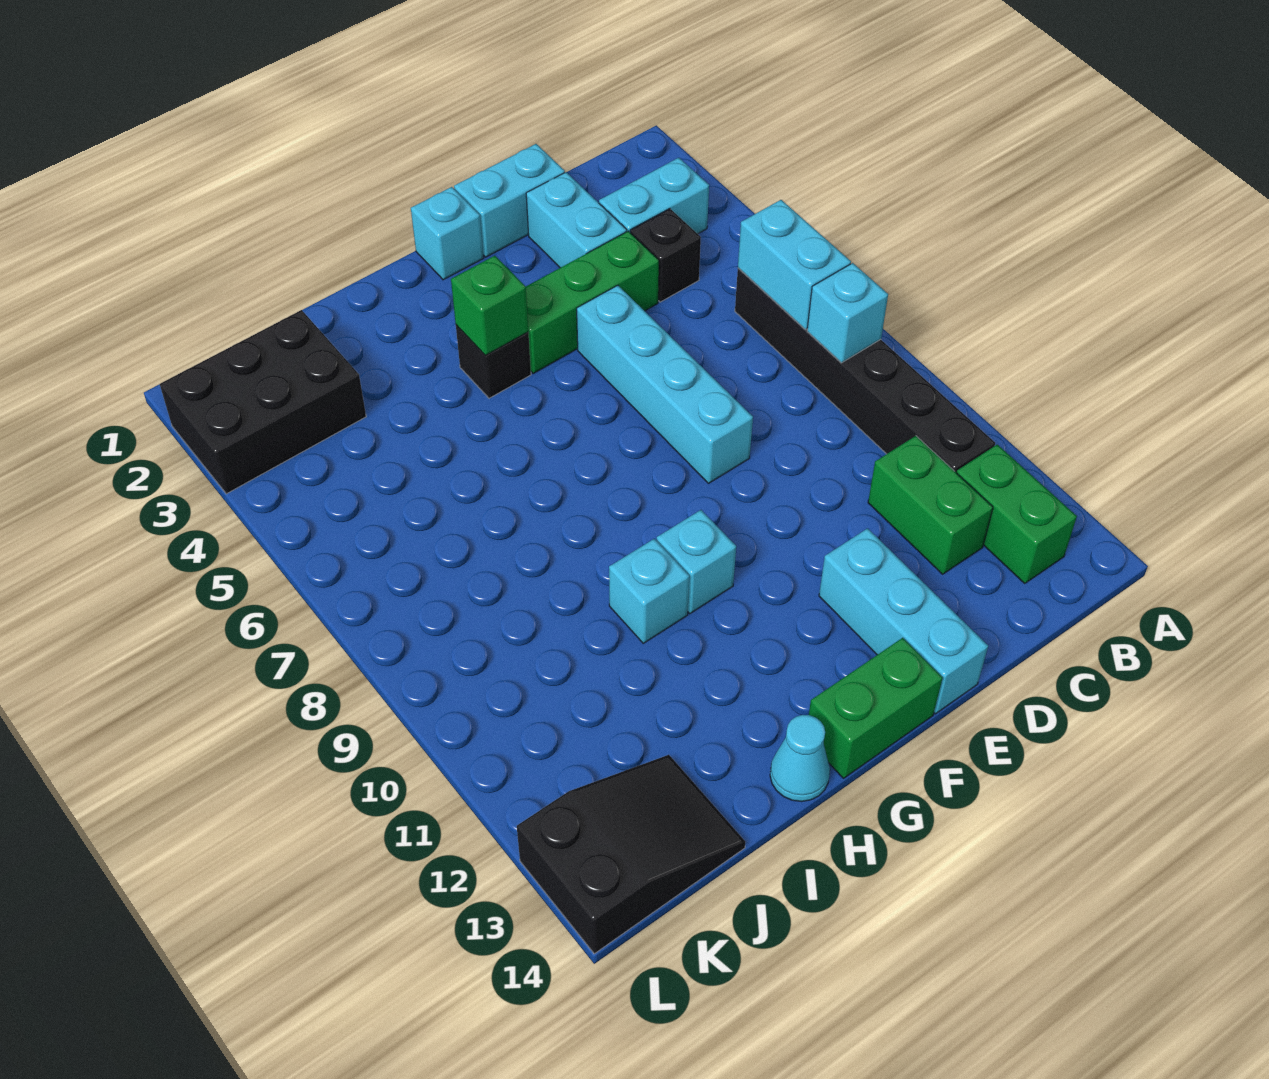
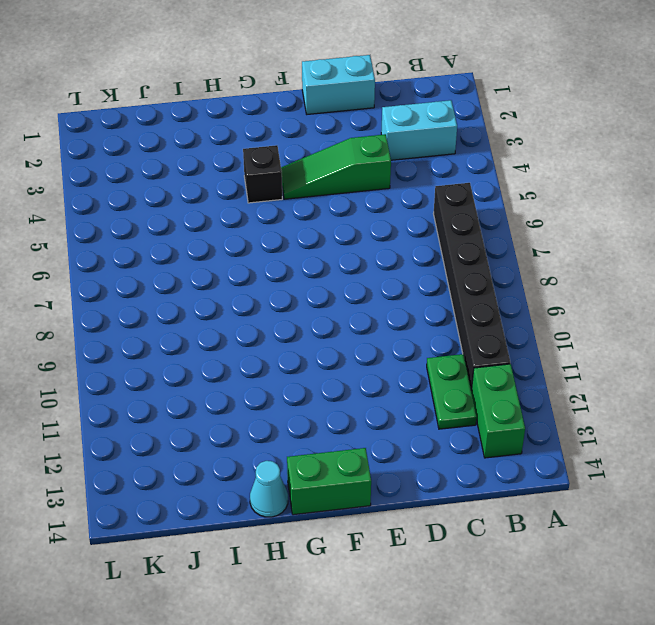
green 1x2 plate [427,354,477,429] -> green 1x2 brick [868,436,993,574]
green 1x3 slope [281,134,391,199] -> green 1x3 brick [526,231,659,374]
none -> black 1x1 brick [630,209,701,302]
none -> cyan 1x2 brick [526,172,627,268]
none -> cyan 1x4 brick [577,285,753,483]

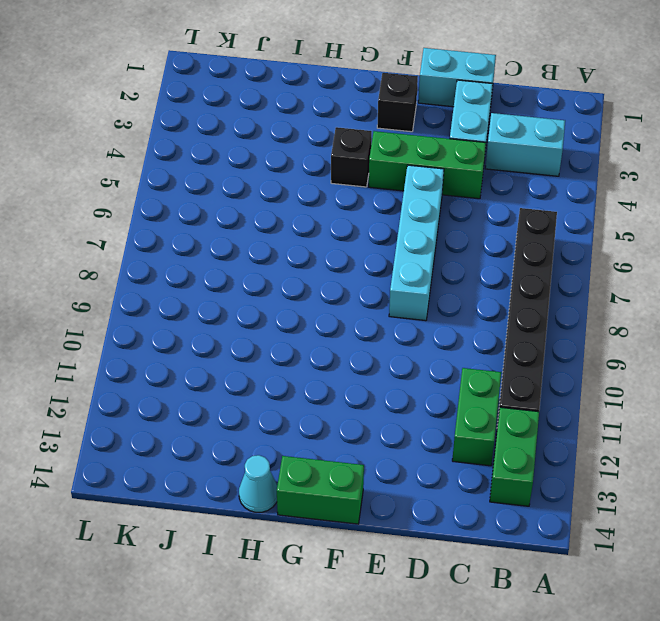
black 1x1 brick [377,73,418,132] -> black 1x1 brick moved to [630,209,701,302]
none -> cyan 1x3 brick [819,528,988,714]
none -> cyan 1x1 brick [411,187,484,280]
none -> cyan 1x1 brick [657,510,736,614]

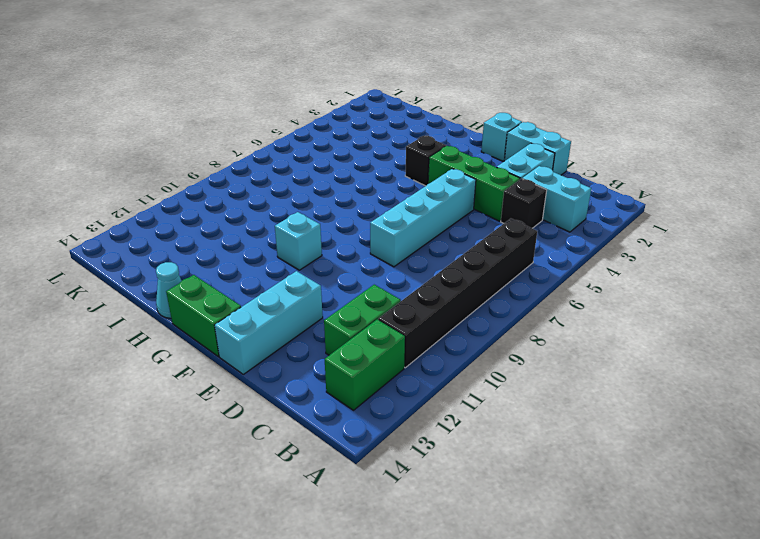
none -> cyan 1x1 brick [609,539,689,643]
none -> black 2x3 brick [160,310,366,494]
none -> black 2x3 slope [517,755,745,954]

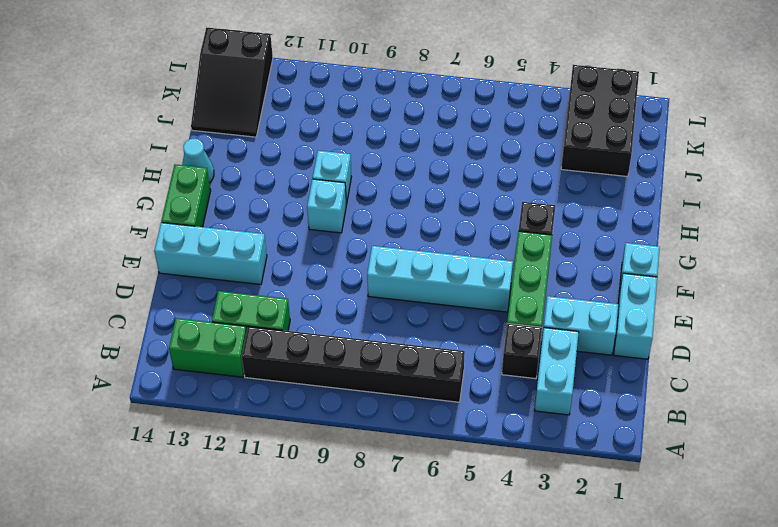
none -> cyan 1x2 brick [738,200,851,330]
none -> cyan 1x1 brick [807,263,888,363]
none -> green 1x1 brick [451,256,528,356]

